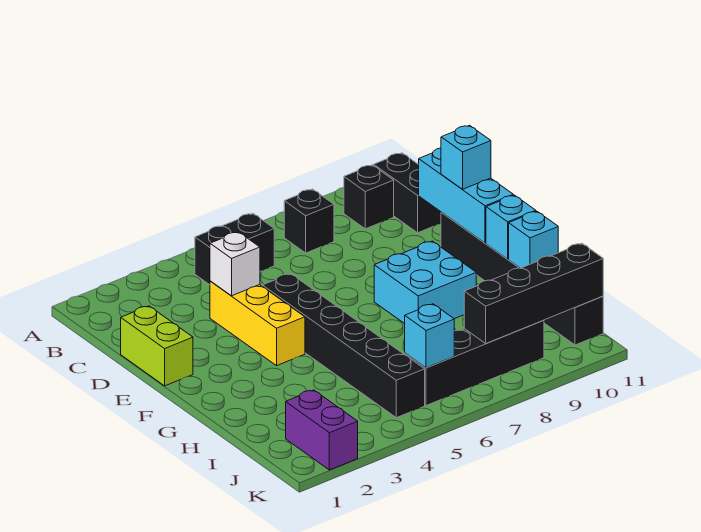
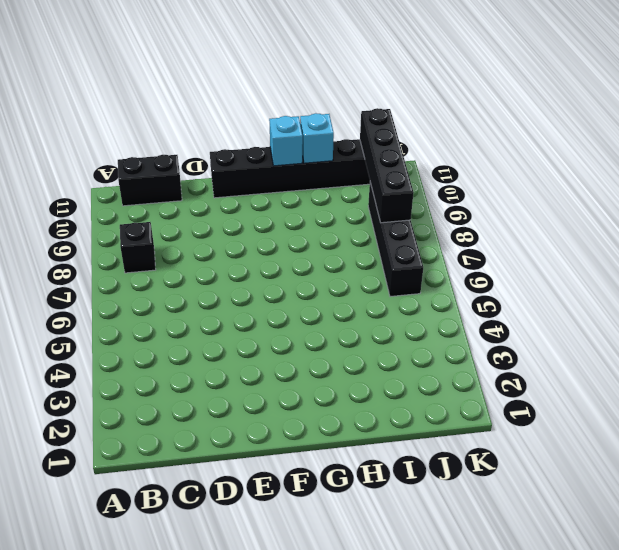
none -> black 1x2 brick [195,214,274,285]
none -> black 1x1 brick [344,165,394,229]
none -> lime 1x2 brick [121,306,193,386]

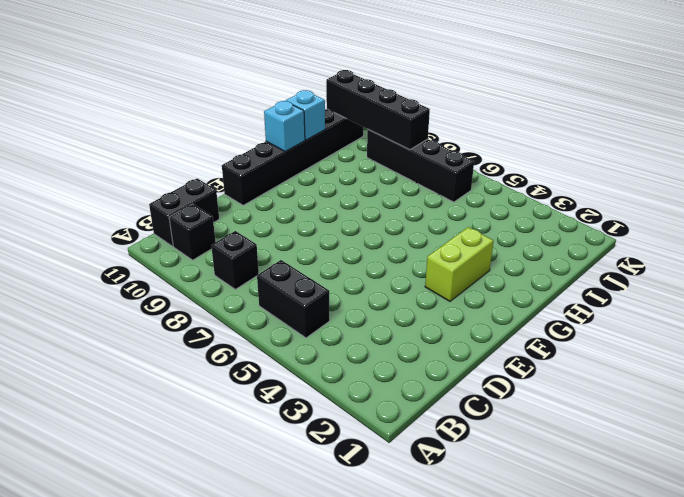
lime 1x2 brick [425,227,493,301] -> lime 1x2 brick moved to [121,306,193,386]
none -> yellow 1x3 brick [210,281,305,366]
none -> black 1x6 brick [262,274,425,418]
none -> cyan 2x2 brick [374,241,476,324]

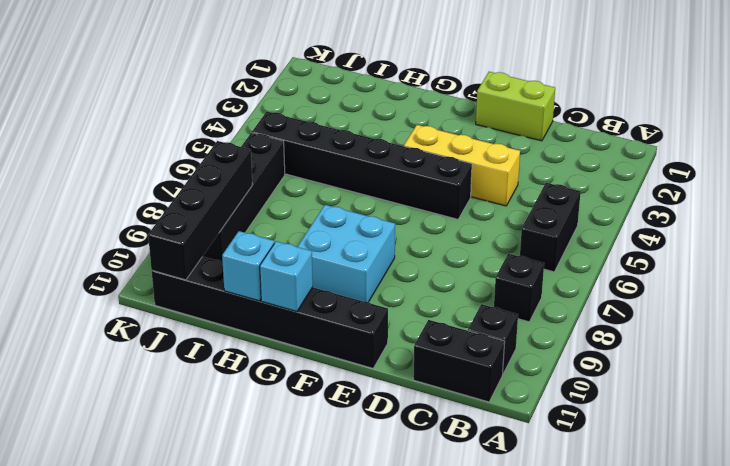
none -> purple 1x2 brick [286,390,358,470]
none -> white 1x1 brick [210,232,260,296]
none -> cyan 1x3 brick [419,148,513,243]

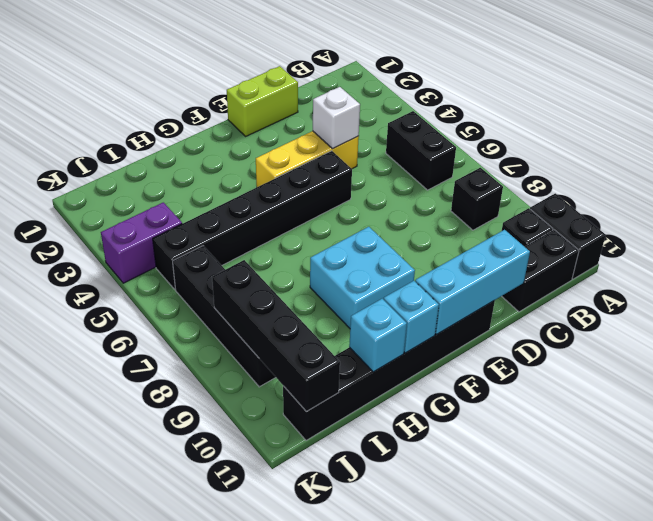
black 1x2 brick [530,193,606,279] -> none
purple 1x2 brick [101,202,182,283] -> purple 1x2 brick moved to [286,390,358,470]
none -> cyan 1x1 brick [405,304,454,368]
none -> cyan 1x1 brick [441,125,491,189]

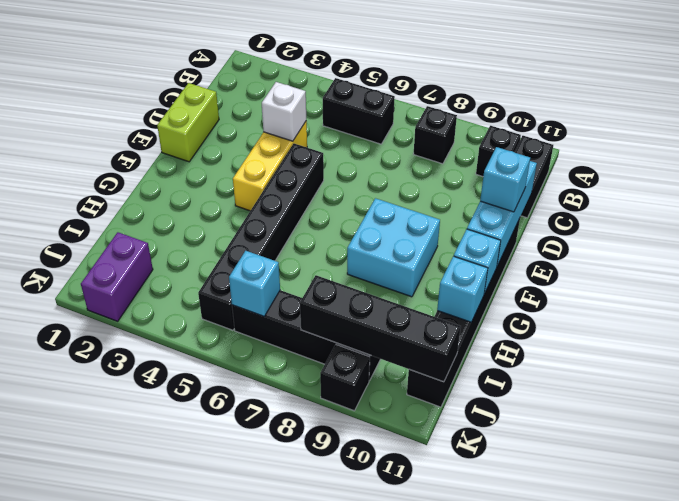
black 1x1 brick [320,345,370,411] -> none

